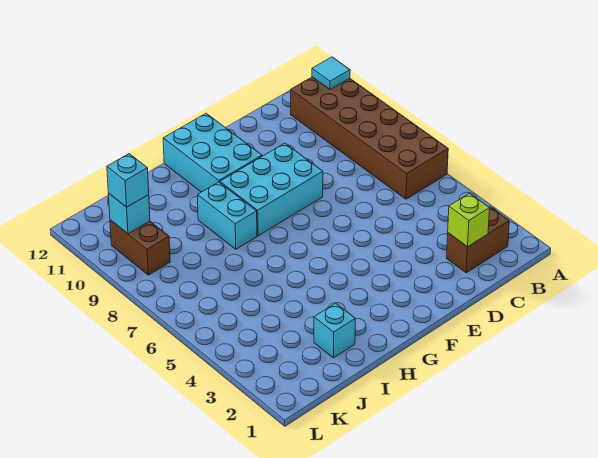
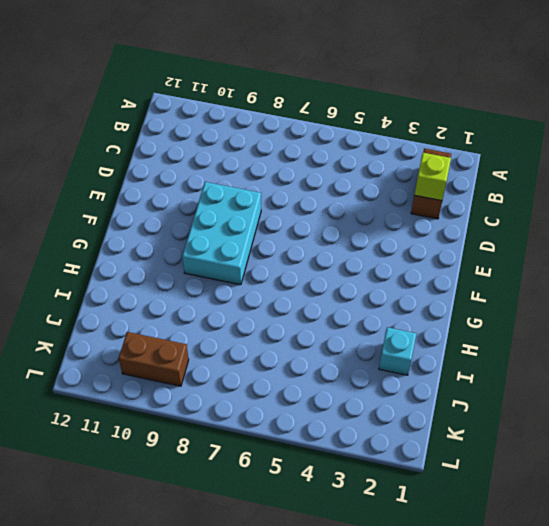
none -> brown 2x6 brick [291,77,448,199]
none -> cyan 2x3 brick [163,113,262,192]

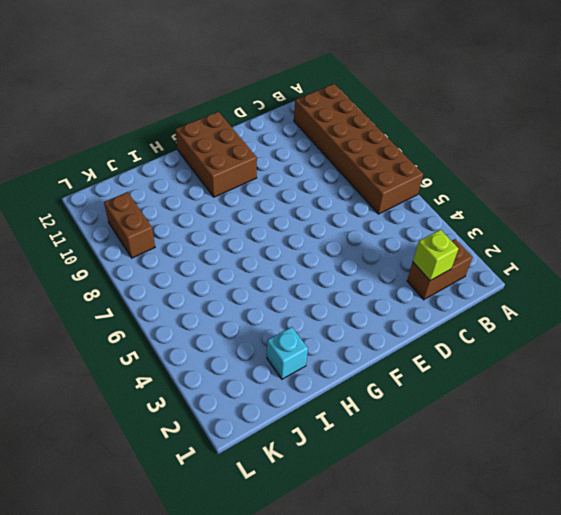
brown 2x3 brick [175,112,257,197] -> cyan 2x3 brick [163,113,262,192]
none -> cyan 2x3 brick [220,143,323,236]
none -> cyan 1x2 brick [198,182,257,249]

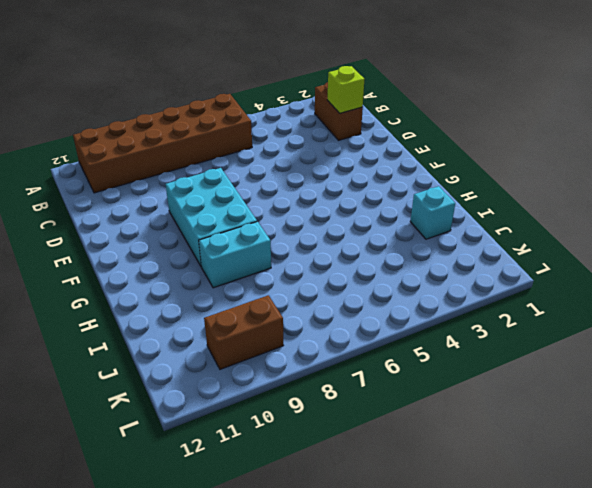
none -> cyan 2x3 brick [163,113,262,192]
none -> cyan 1x1 tile [312,57,350,90]

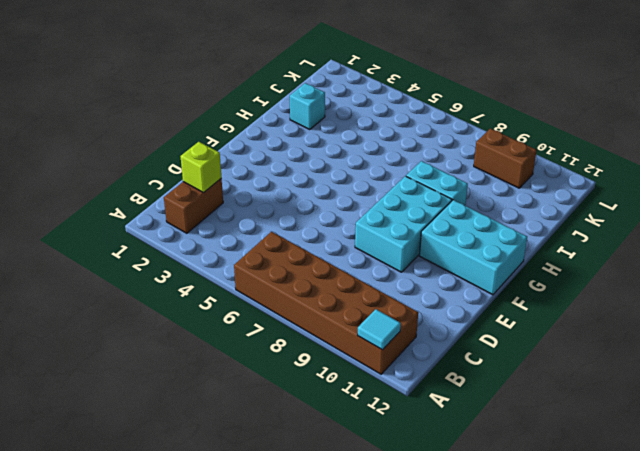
none -> cyan 1x1 brick [108,193,150,234]
none -> cyan 1x1 brick [107,154,149,207]

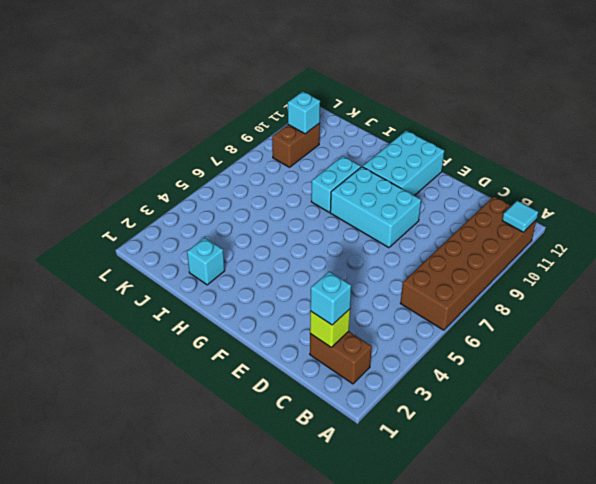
cyan 1x1 brick [310,271,351,325] -> cyan 1x1 brick moved to [107,154,149,207]

